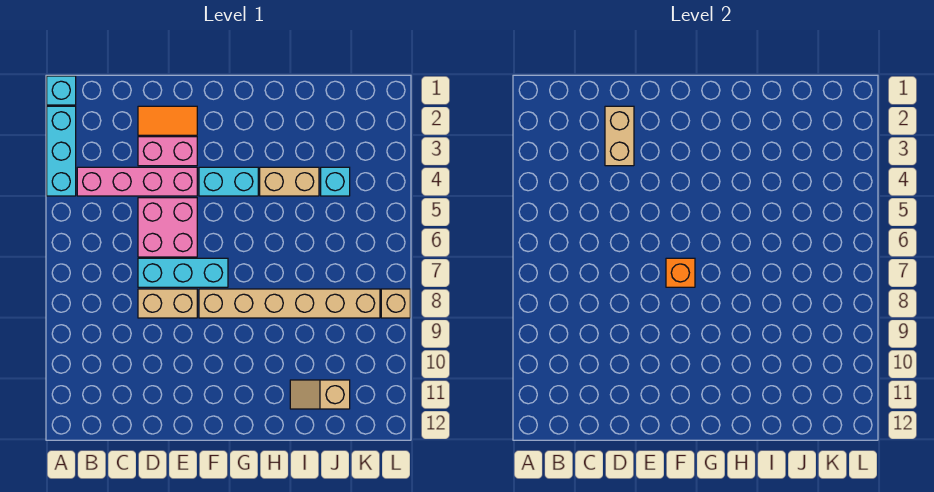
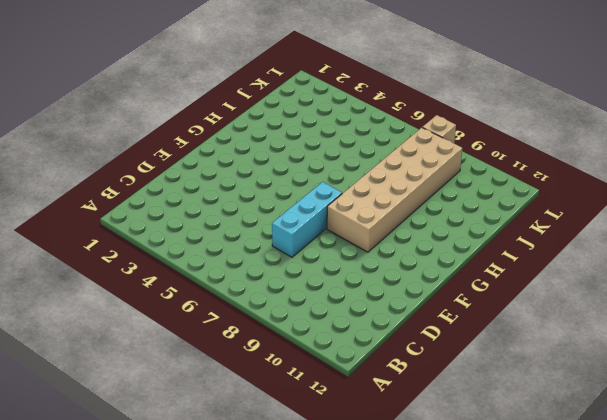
tan 2x6 brick [327,128,462,252] -> tan 1x6 brick [199,289,380,318]
none -> cyan 1x1 brick [47,76,76,105]
none -> cyan 1x3 brick [47,106,76,196]
none -> pink 1x4 brick [77,167,197,196]

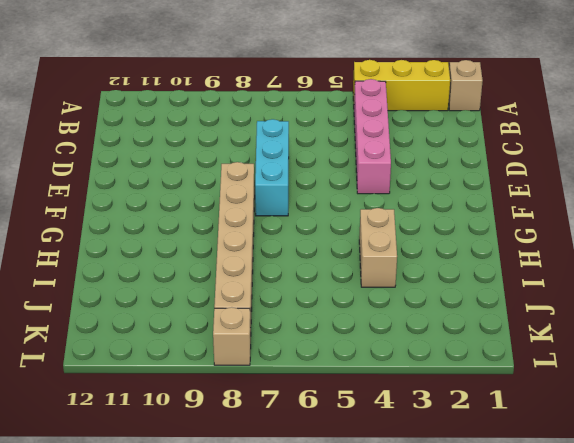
tan 1x1 brick [449,60,483,111] -> cyan 1x1 brick [47,76,76,105]
yellow 1x3 brick [353,60,450,111] -> cyan 1x3 brick [47,106,76,196]
none -> orange 1x2 tile [138,106,197,135]
none -> pink 1x2 brick [138,137,197,166]
none -> pink 2x2 brick [138,198,197,257]

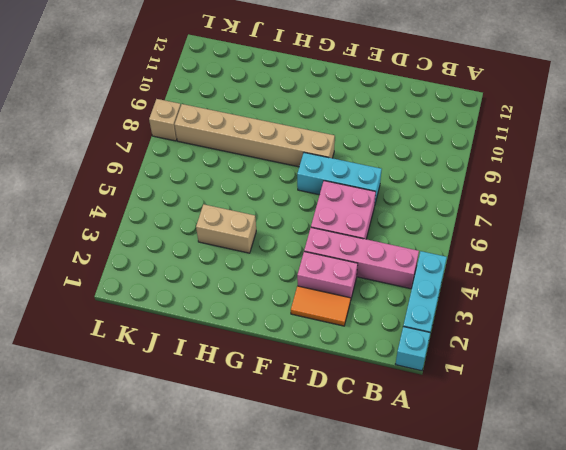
none -> tan 1x2 brick [138,289,197,318]
none -> cyan 1x2 brick [199,167,258,196]
none -> tan 1x2 slope [290,380,350,409]

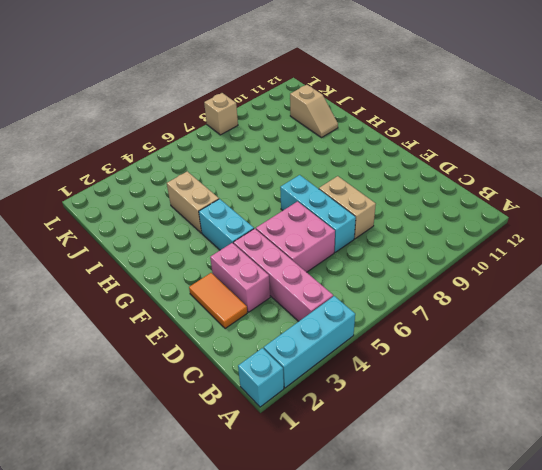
none -> tan 1x6 brick [199,289,380,318]
none -> cyan 1x1 brick [321,167,350,196]
none -> tan 1x2 brick [605,106,634,166]

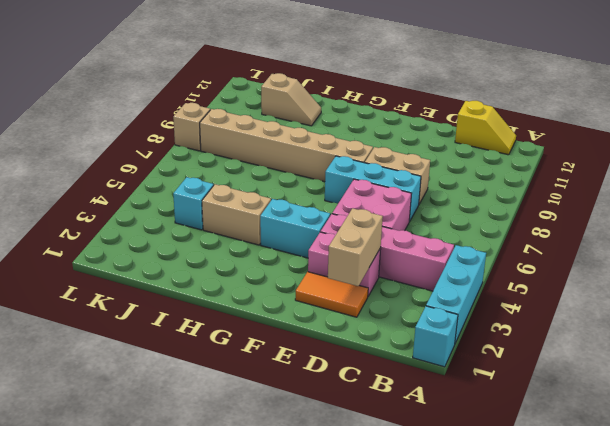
yellow 1x2 slope [455,101,516,155] -> none
none -> orange 1x1 brick [666,258,695,287]

